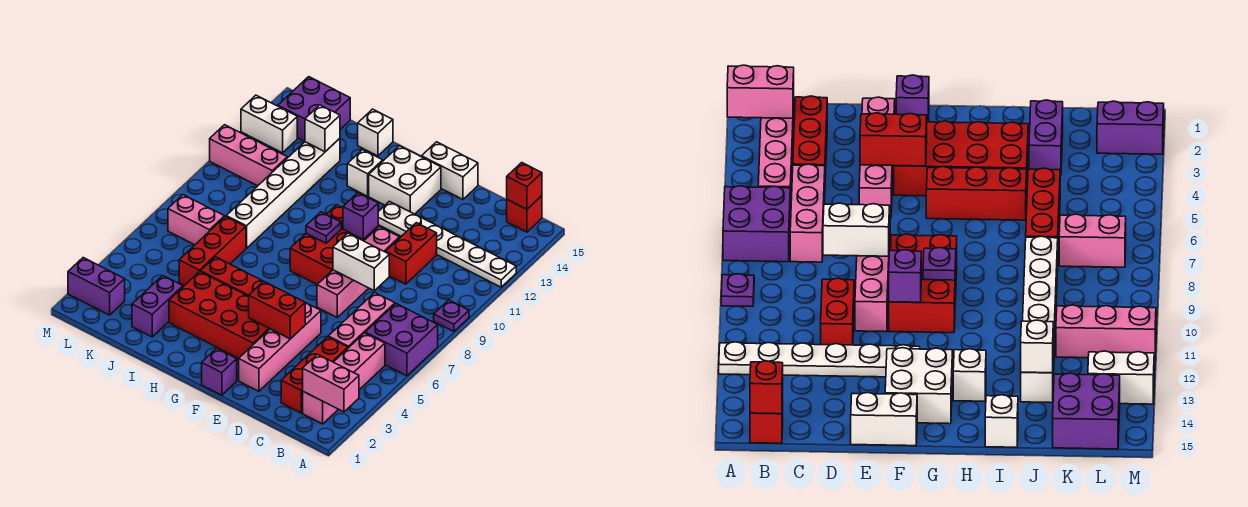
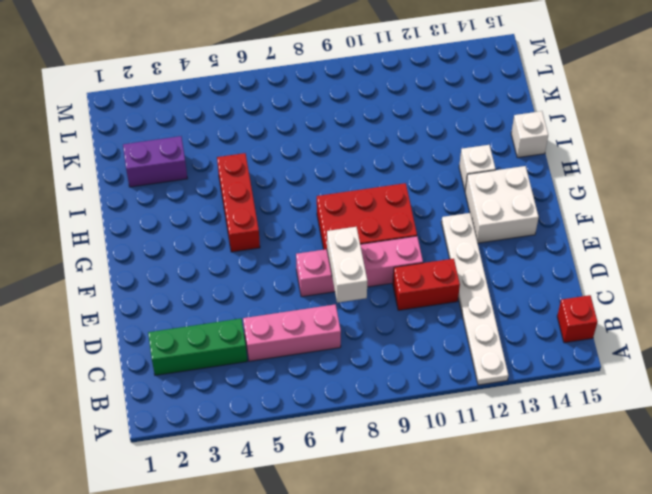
green 1x3 brick [148,319,247,375] -> red 1x3 brick [281,337,348,413]
none -> purple 2x2 brick [365,304,438,376]
none -> purple 1x1 plate [434,300,469,331]
none -> pink 1x4 brick [303,333,385,424]
none -> pink 1x4 brick [239,303,321,391]

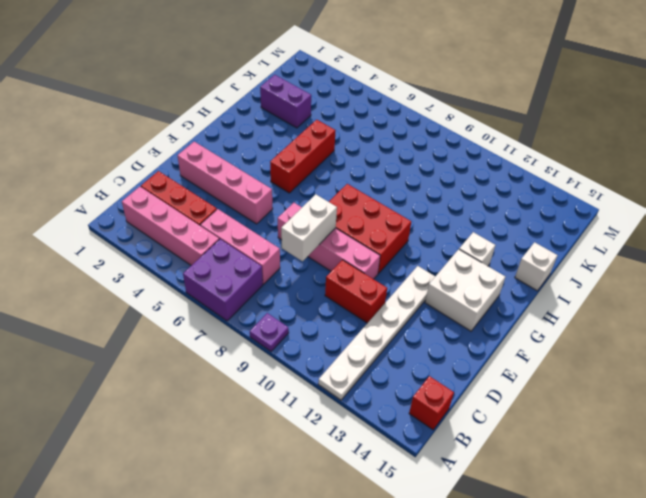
none -> white 1x2 brick [422,142,478,199]
none -> purple 1x1 brick [202,348,237,395]
none -> red 2x4 brick [169,272,270,358]
none -> red 1x3 brick [179,216,246,285]

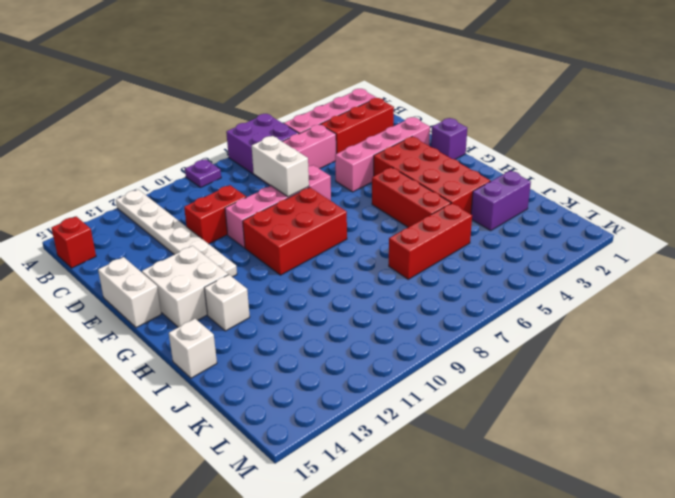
none -> white 1x6 brick [226,138,340,248]
none -> pink 1x2 brick [168,195,225,245]
none -> pink 1x3 brick [210,125,287,186]
none -> purple 2x2 brick [278,77,350,141]

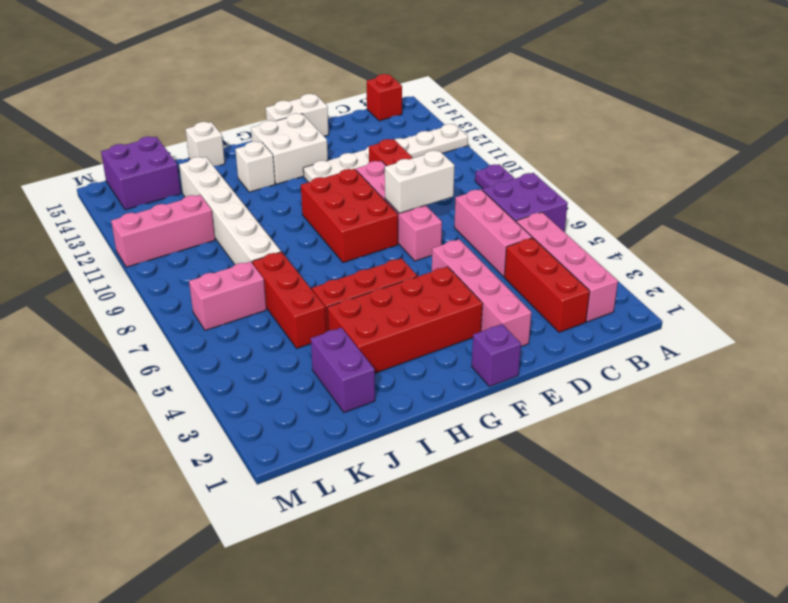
none -> purple 1x2 brick [68,258,125,315]
none -> white 1x2 brick [241,95,297,153]
none -> pink 1x2 brick [303,354,359,412]
none -> red 1x1 brick [507,163,542,209]

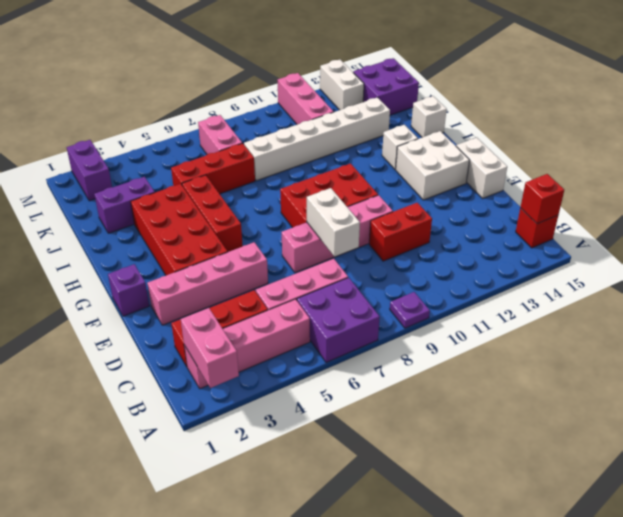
none -> white 1x6 plate [378,201,516,287]
none -> red 1x2 brick [248,281,305,339]
none -> purple 1x1 brick [343,193,378,239]
none -> purple 1x1 plate [306,212,341,243]

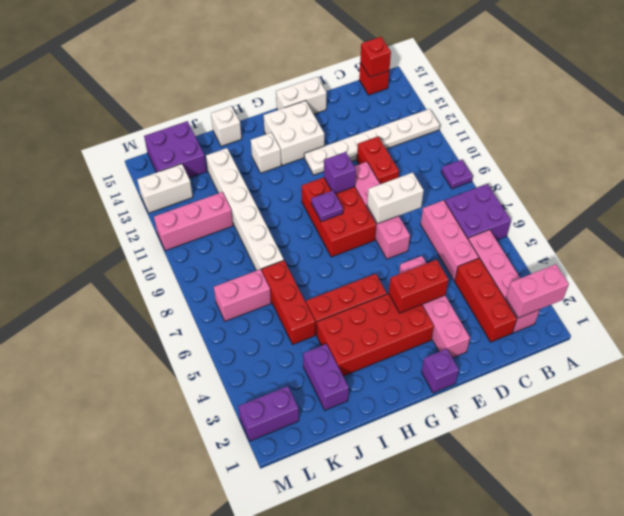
none -> white 1x1 brick [305,105,340,152]

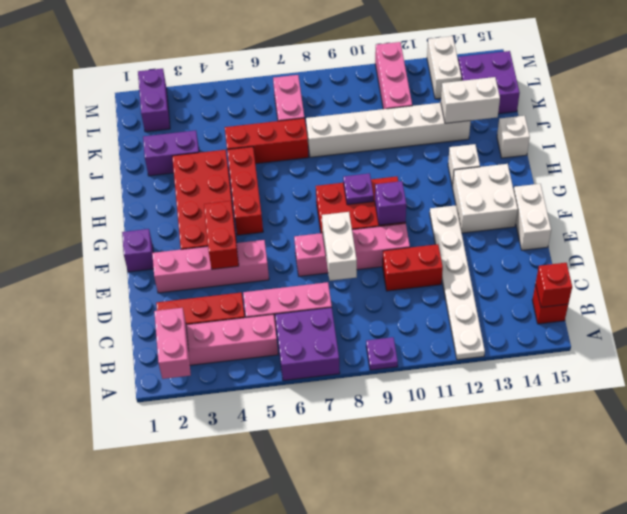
white 1x2 brick [441,77,500,123] -> white 1x1 brick [305,105,340,152]

